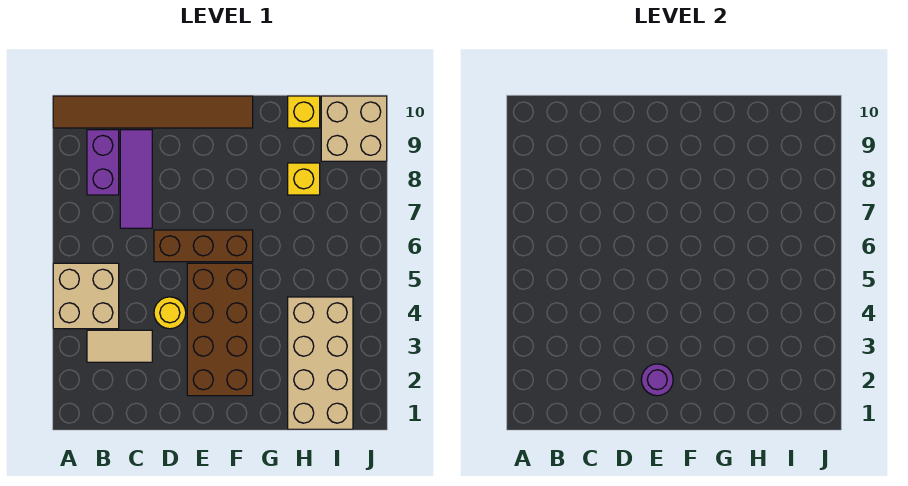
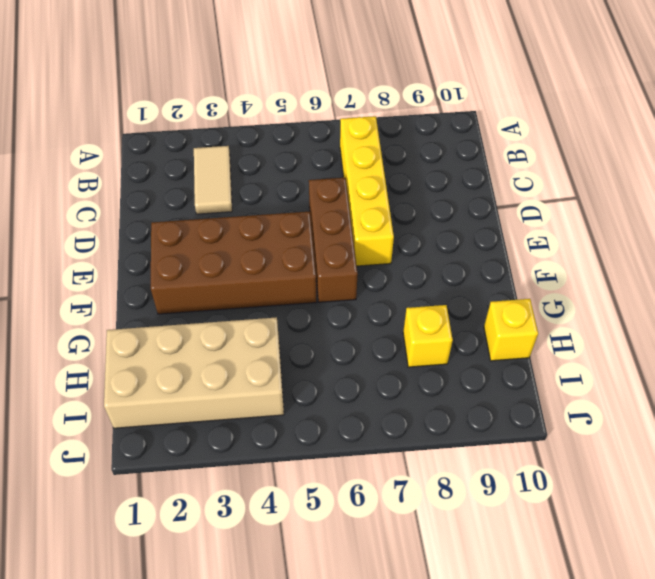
yellow 1x4 brick [340,116,394,266] -> purple 1x3 tile [120,130,152,228]
none -> tan 2x2 brick [53,263,119,329]
none -> brown 1x6 tile [53,96,253,128]
none -> purple 1x2 brick [87,130,119,195]

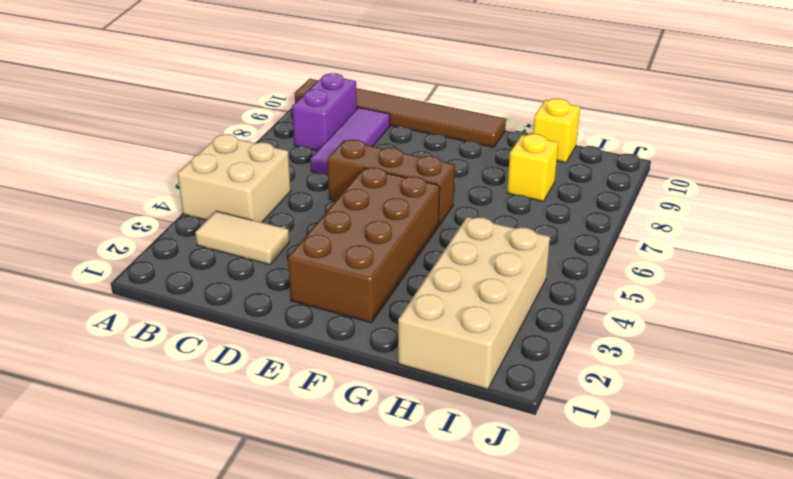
none -> yellow 1x1 round brick [154,297,186,329]
none -> tan 2x2 brick [321,96,387,161]
none -> purple 1x1 round brick [641,364,673,396]

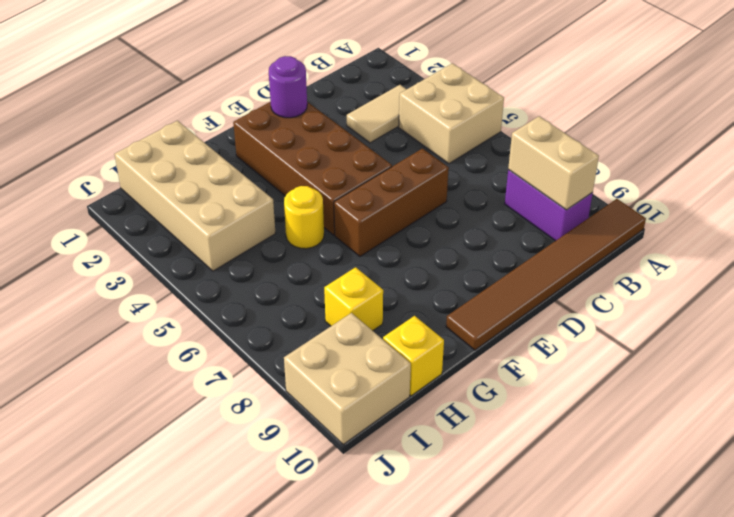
tan 1x2 brick [508,116,599,210] -> none
yellow 1x1 round brick [284,186,324,249] -> yellow 1x1 round brick moved to [154,297,186,329]
none -> purple 1x3 tile [120,130,152,228]

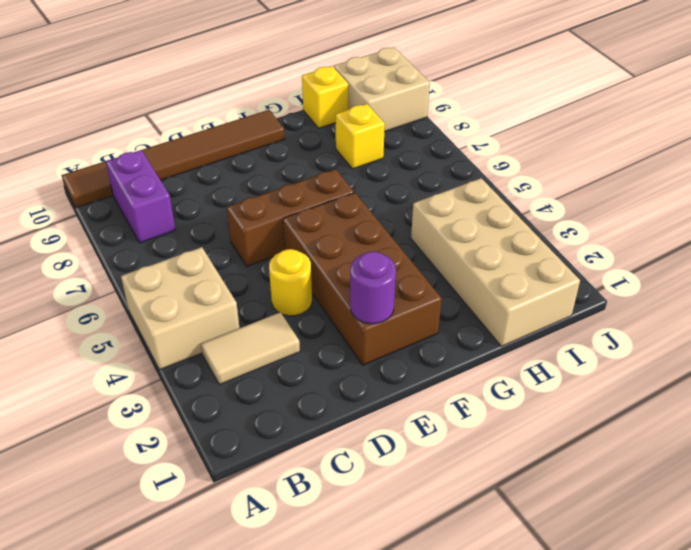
none -> purple 1x3 tile [120,130,152,228]

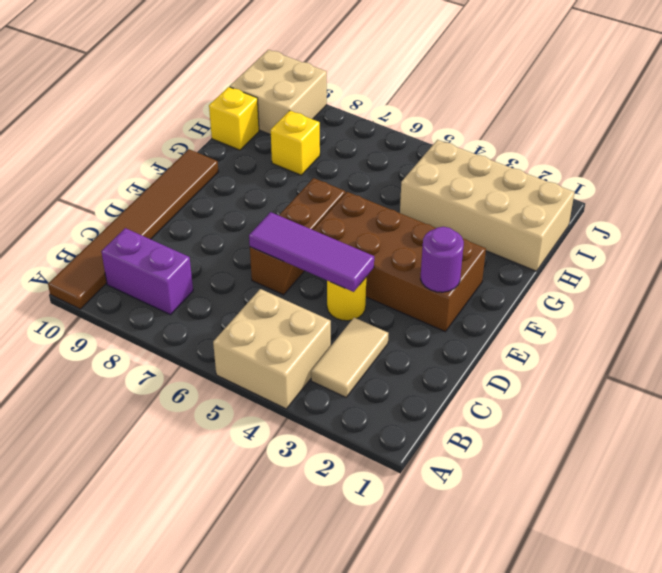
purple 1x3 tile [249,212,374,292] -> purple 1x3 tile moved to [120,130,152,228]

